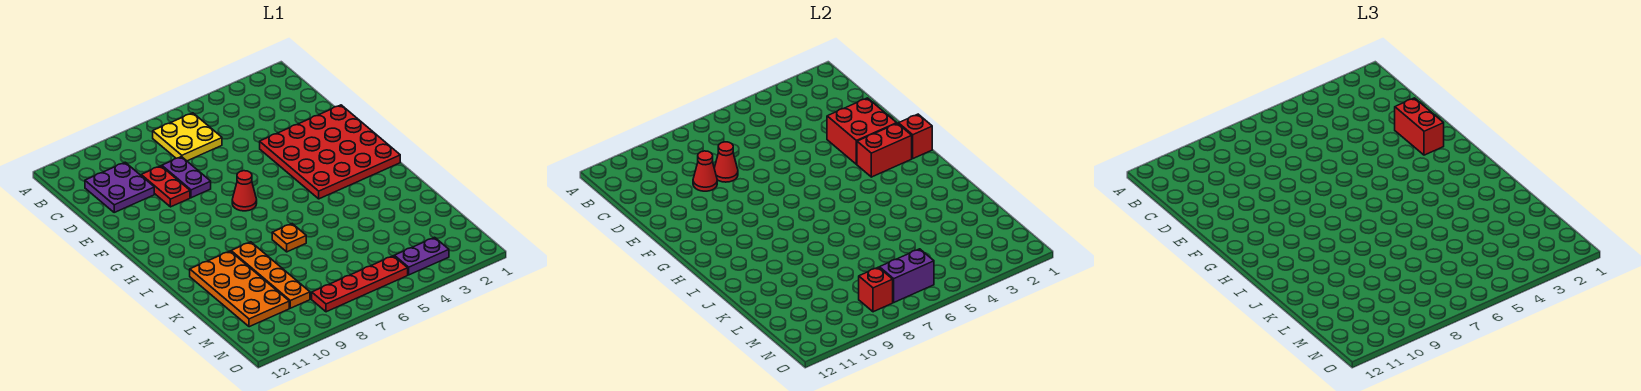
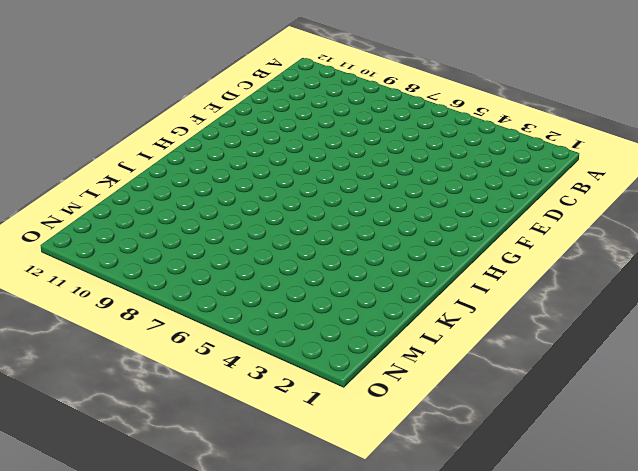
none -> yellow 2x2 plate [153,113,222,161]
none -> purple 2x2 plate [85,162,154,212]
none -> purple 1x2 plate [162,157,211,198]

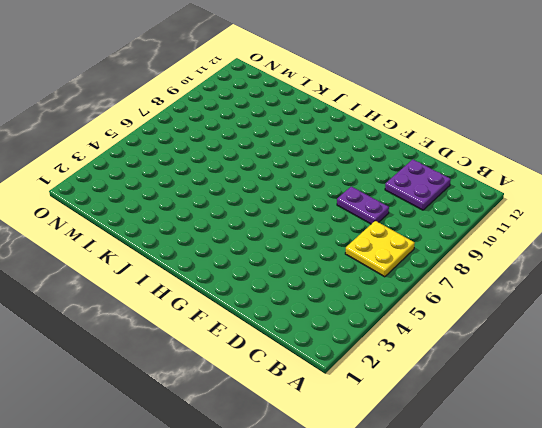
none -> red 1x2 plate [141,166,190,207]
none -> red 4x4 plate [260,105,400,199]
none -> red 1x1 cone [232,171,257,211]

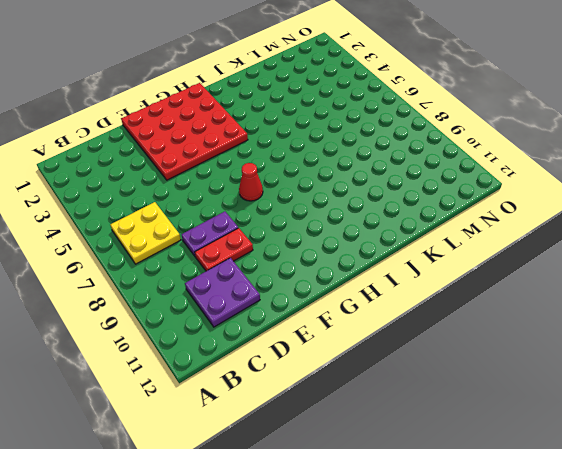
none -> orange 1x1 plate [272,224,306,252]
none -> orange 1x4 plate [231,242,310,308]
none -> orange 2x4 plate [190,251,289,327]

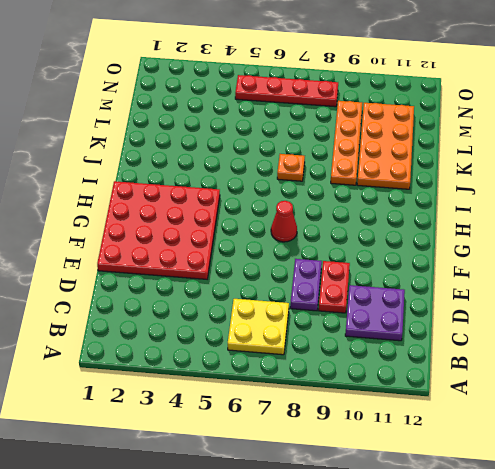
none -> purple 1x2 plate [394,237,449,275]
none -> red 1x1 cone [714,142,738,182]
none -> red 1x1 cone [693,151,717,191]

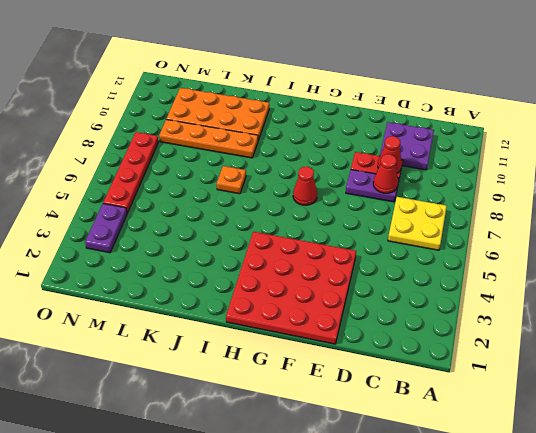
none -> red 2x2 brick [827,98,897,164]
none -> red 1x1 brick [898,114,932,158]
none -> red 1x2 brick [857,123,912,177]

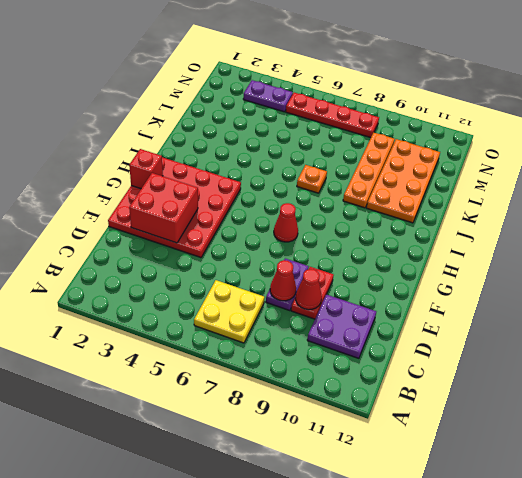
none -> red 1x2 brick [857,123,912,177]
none -> purple 1x2 brick [879,249,934,302]
none -> red 1x1 brick [859,267,893,312]

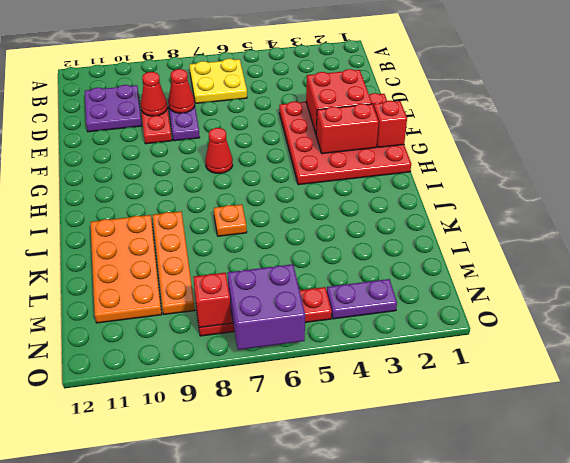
purple 2x2 brick [228,264,305,350] -> purple 1x2 brick [879,249,934,302]
none -> red 1x2 brick [1395,98,1444,155]

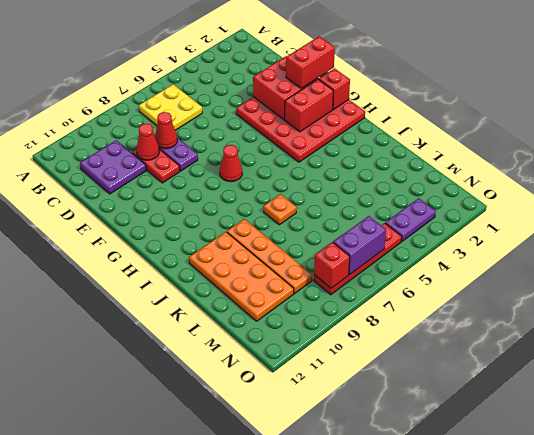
red 1x2 brick [286,36,335,88] -> red 1x2 brick turned to [1395,98,1444,155]

